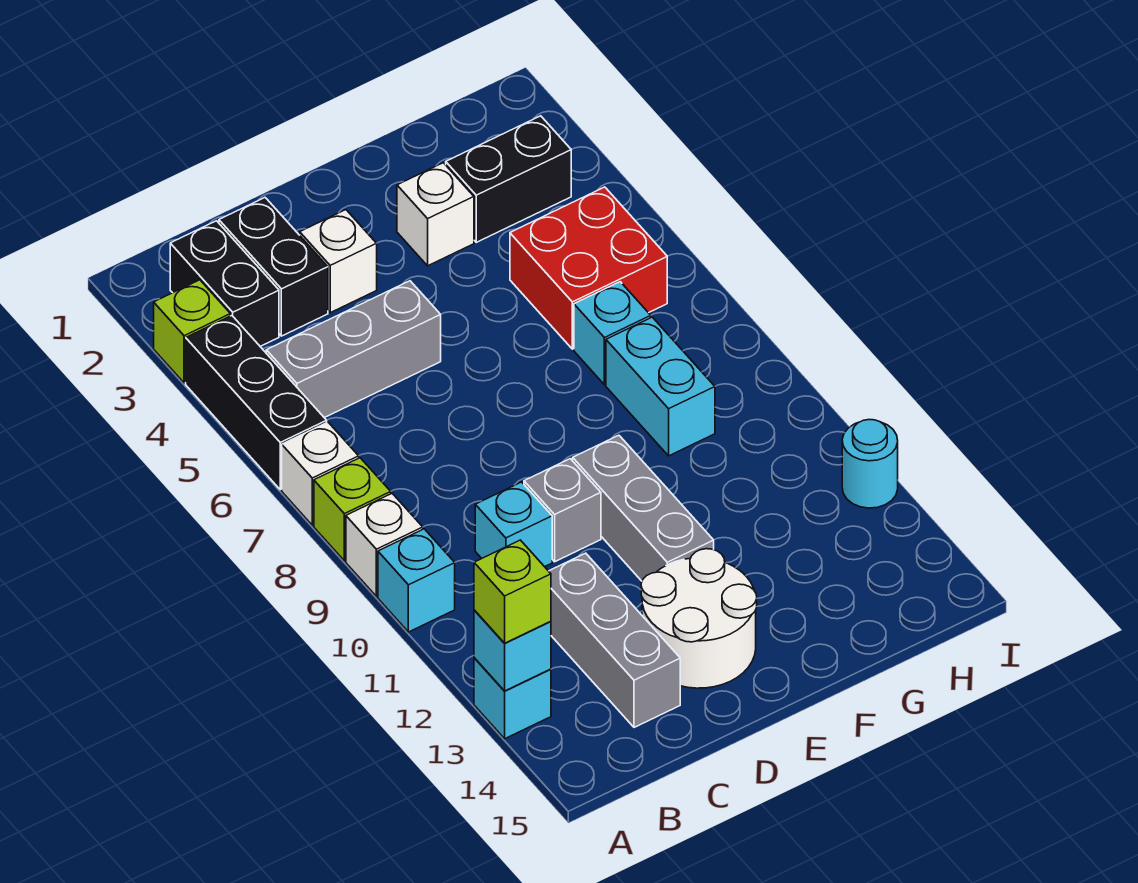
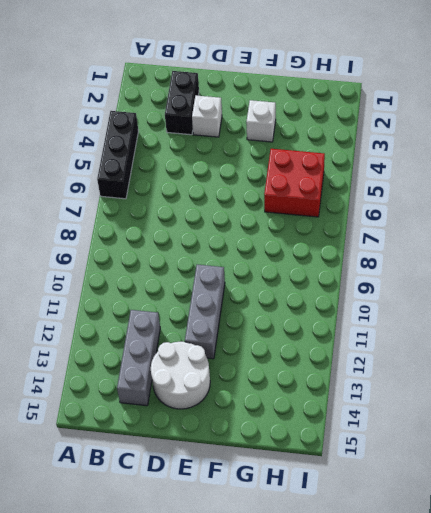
none -> lime 1x1 brick [154,280,230,383]
none -> white 1x1 brick [282,422,359,525]
none -> lime 1x1 brick [314,458,391,561]

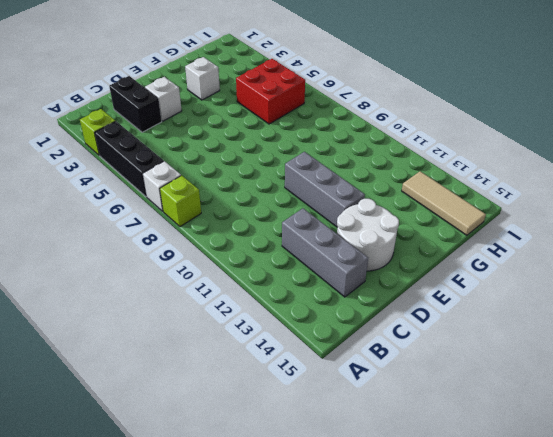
tan 1x3 tile [402,171,486,235] -> none
none -> white 1x1 brick [346,494,423,596]
none -> cyan 1x1 brick [378,529,455,632]
none -> cyan 1x1 brick [474,658,551,739]

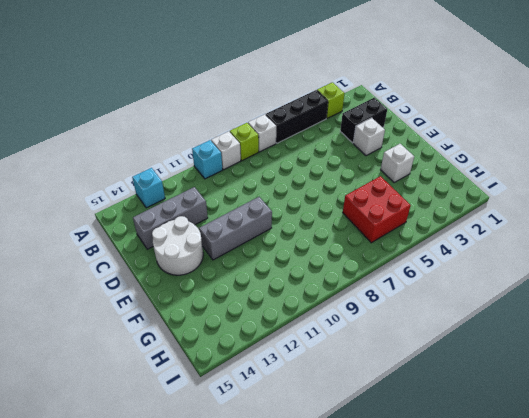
none -> black 1x2 brick [170,221,279,346]
none -> grey 1x3 brick [266,281,441,418]
none -> cyan 1x1 brick [475,482,552,567]

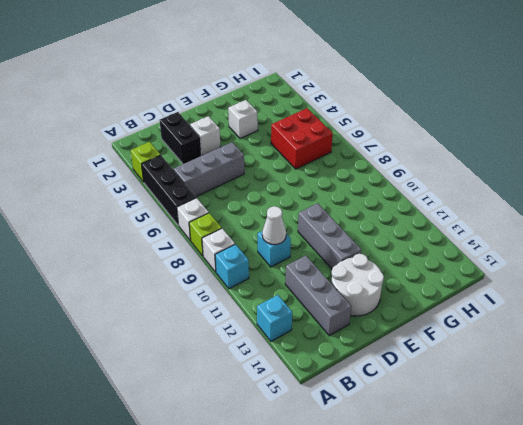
white 1x1 cone [262,206,286,245] -> none
none -> black 1x2 brick [170,221,279,346]
none -> grey 1x1 brick [524,459,601,562]
none -> black 1x2 brick [446,116,571,242]

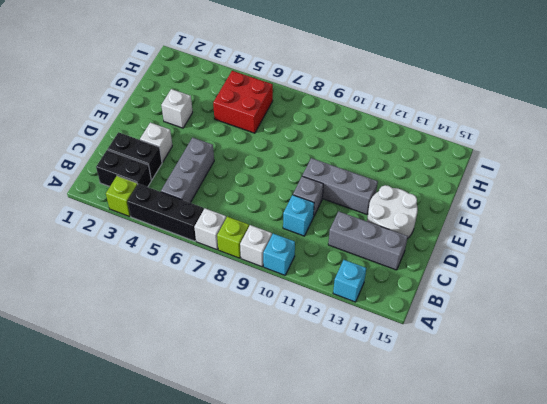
none -> black 1x2 brick [446,116,571,242]
none -> cyan 1x1 brick [574,282,651,385]
none -> cyan 1x2 brick [606,317,715,456]

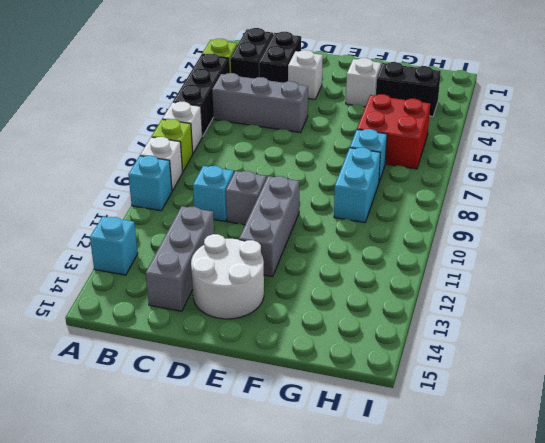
none -> cyan 1x1 round brick [842,420,898,508]
none -> cyan 1x1 brick [474,610,551,691]
none -> lime 1x1 brick [474,540,551,643]

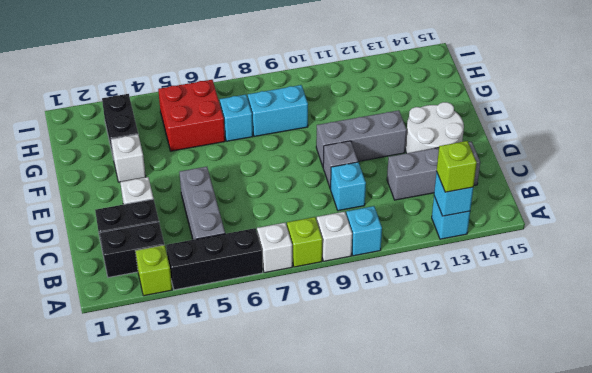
none -> cyan 1x1 round brick [842,420,898,508]

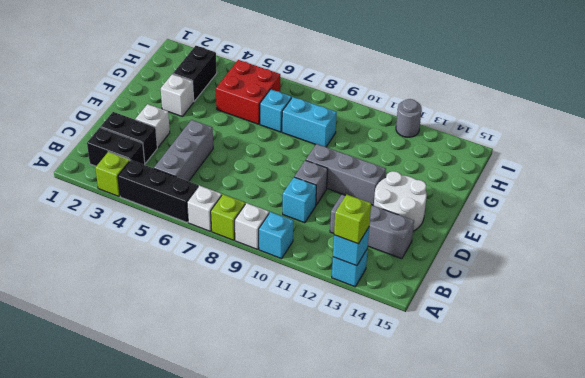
grey 1x1 round brick [396,99,422,137] -> cyan 1x1 round brick [842,420,898,508]

